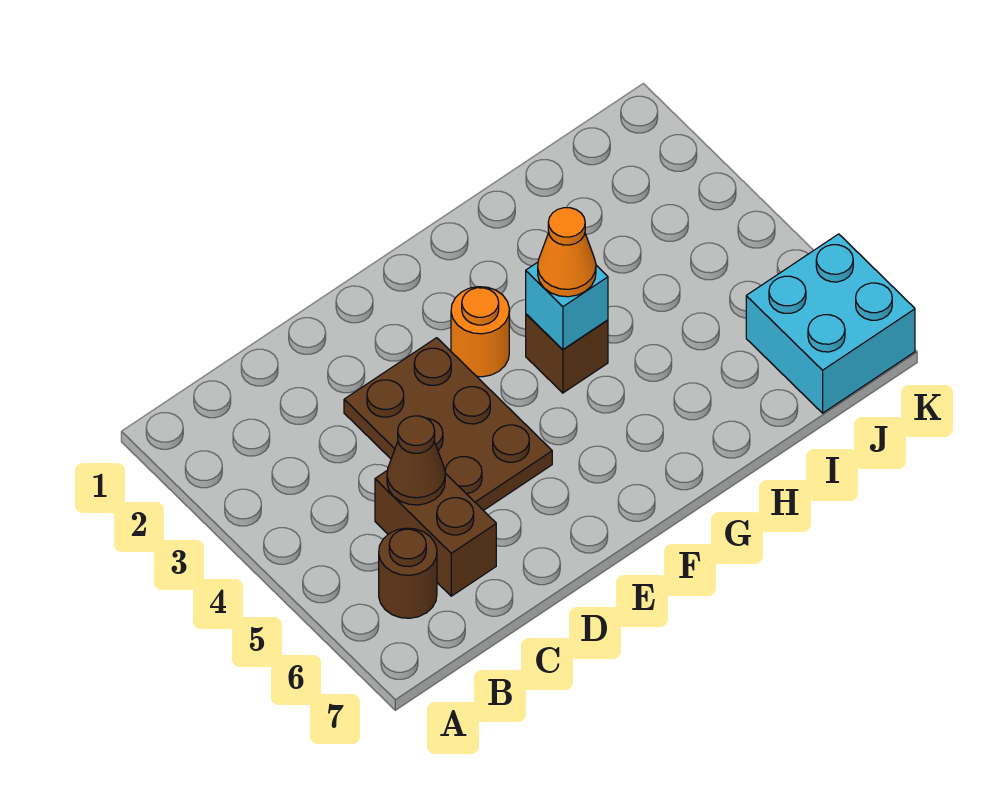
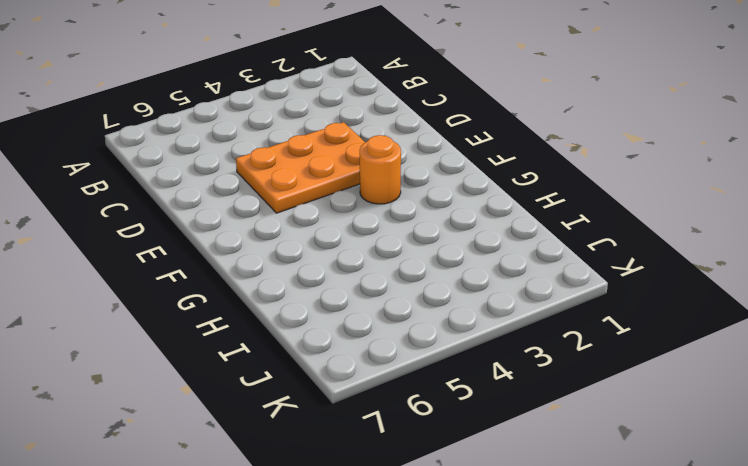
orange 2x3 plate [236,122,365,213] -> brown 2x3 plate [344,338,552,511]
none -> brown 1x1 round brick [379,528,437,618]
none -> brown 1x2 brick [375,471,496,596]

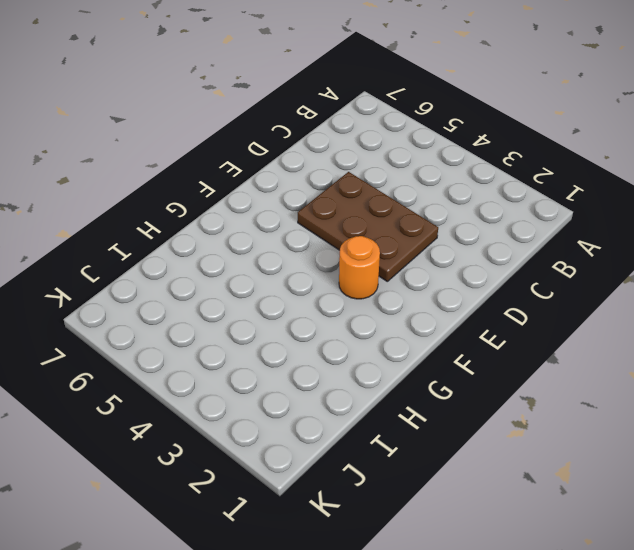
none -> brown 1x1 round brick [379,528,437,618]
none -> brown 1x2 brick [375,471,496,596]

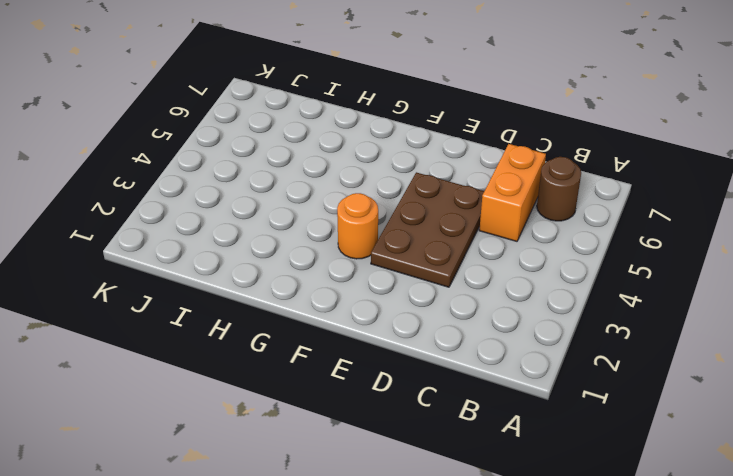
orange 1x2 brick [479,144,546,241] -> brown 1x2 brick [375,471,496,596]
none -> brown 1x1 brick [526,314,608,393]
none -> cyan 2x2 brick [746,234,915,413]

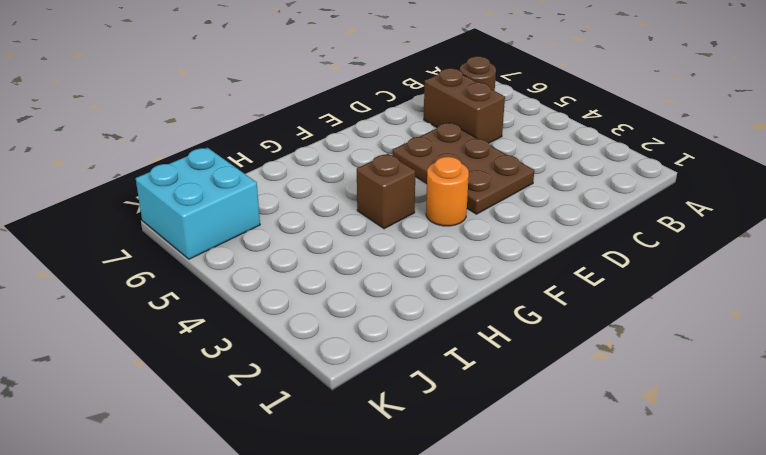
none -> brown 1x1 cone [387,416,445,505]
none -> cyan 1x1 brick [526,262,608,349]

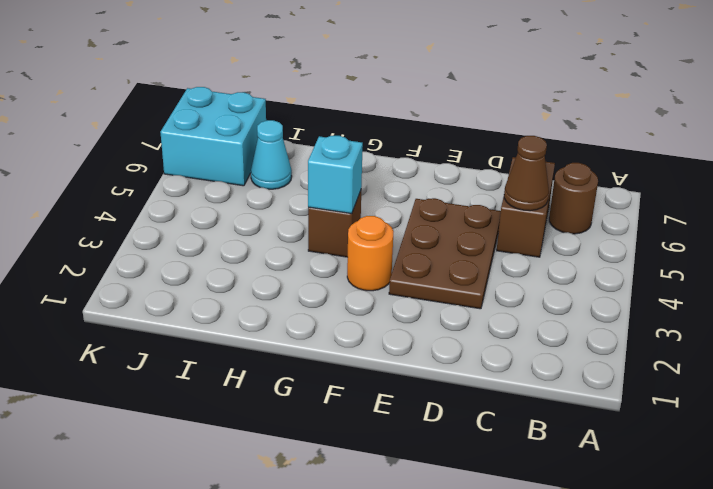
cyan 1x1 cone [251,120,292,189] -> none
none -> orange 1x1 cone [538,208,596,297]

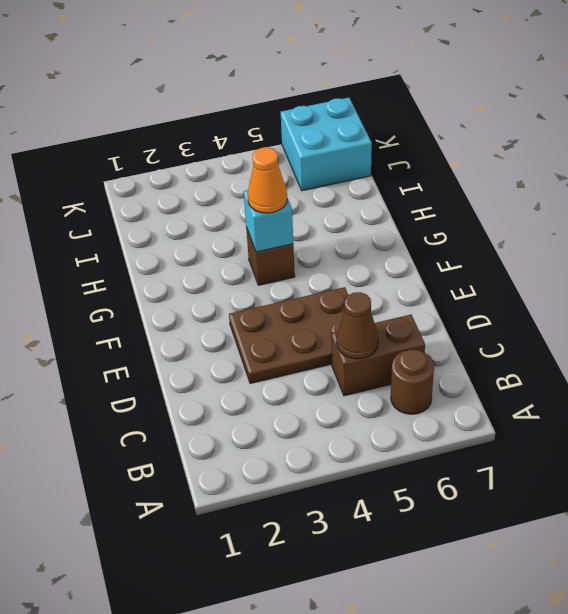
none -> orange 1x1 round brick [451,287,509,377]

